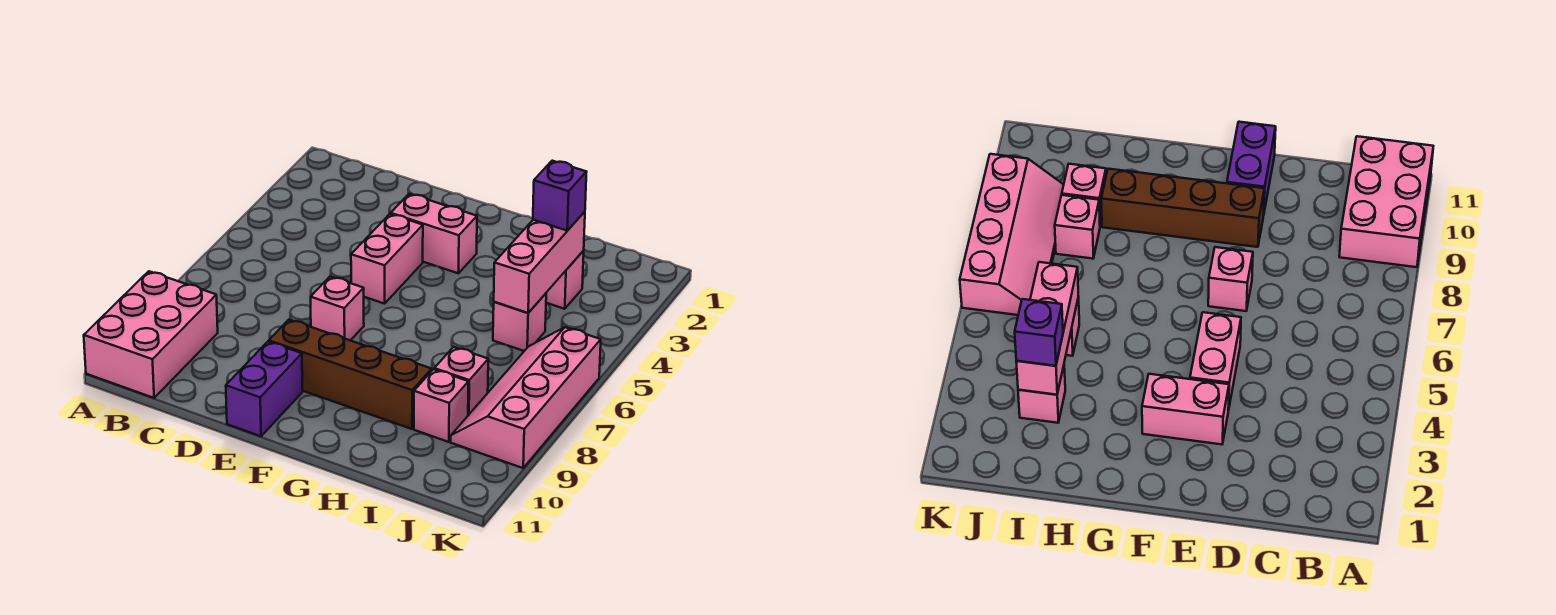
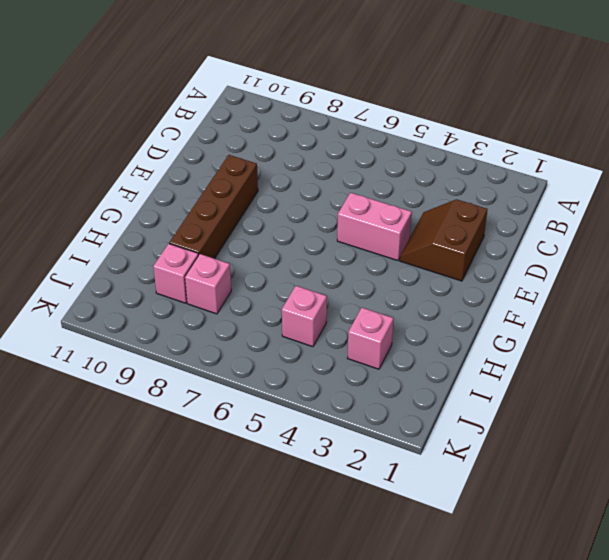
brown 2x2 slope [400,199,488,281] -> pink 1x2 brick [391,194,477,273]
none -> pink 2x3 brick [84,271,218,398]
none -> pink 1x1 brick [311,276,364,341]
none -> purple 1x2 brick [226,342,303,436]

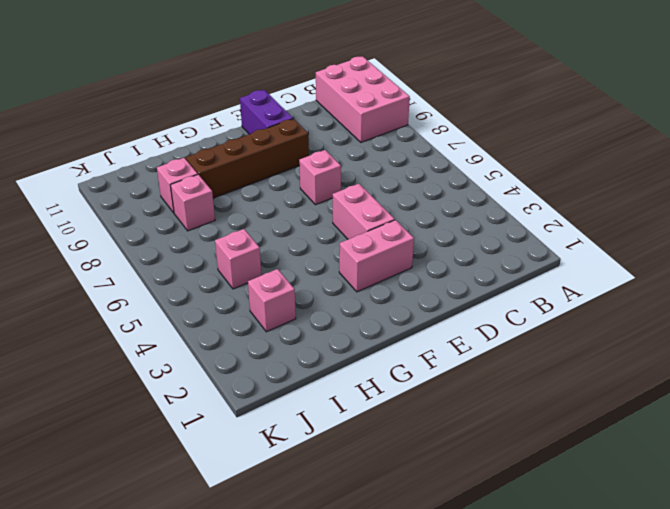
none -> pink 2x4 slope [451,327,601,468]
none -> pink 1x3 brick [494,212,585,313]
none -> purple 1x1 brick [533,161,586,231]

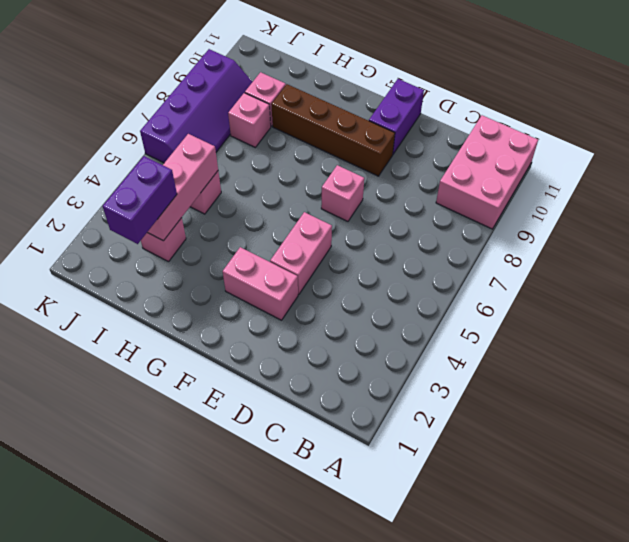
purple 1x2 brick [103,156,177,244] -> purple 1x1 brick [533,161,586,231]
purple 2x4 slope [140,49,252,163] -> pink 2x4 slope [451,327,601,468]

